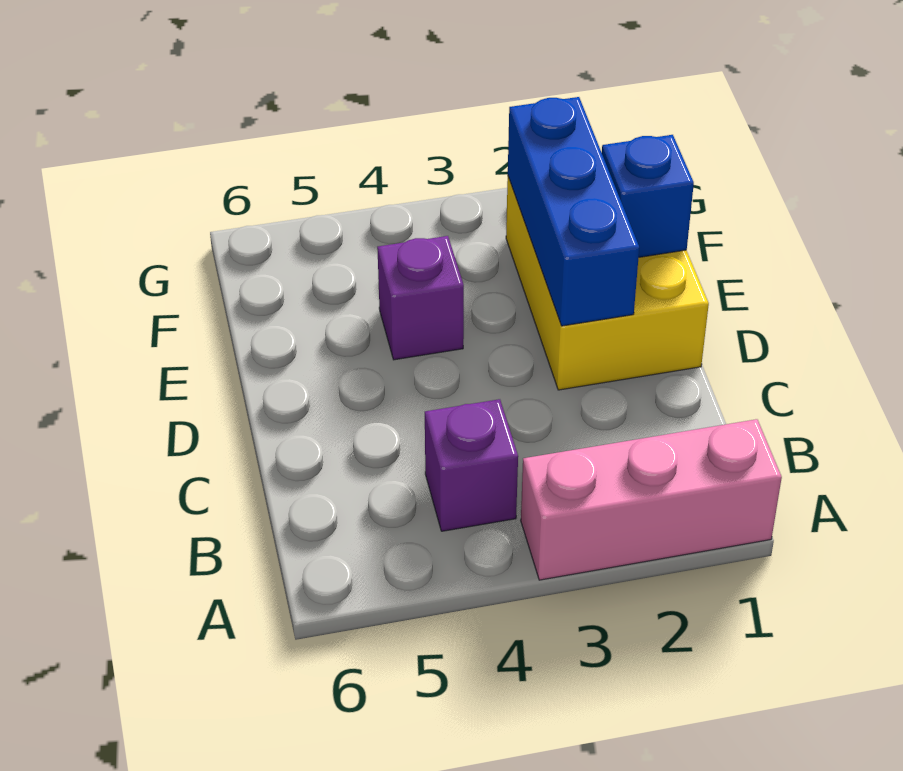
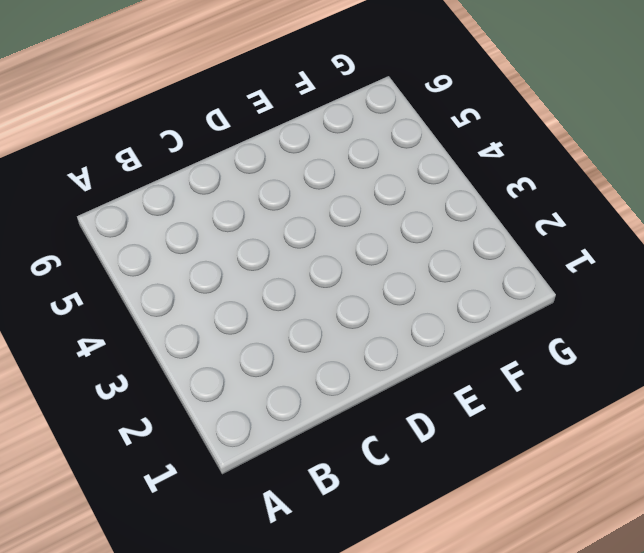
none -> pink 1x3 brick [521,419,782,580]
none -> purple 1x1 brick [425,399,518,531]

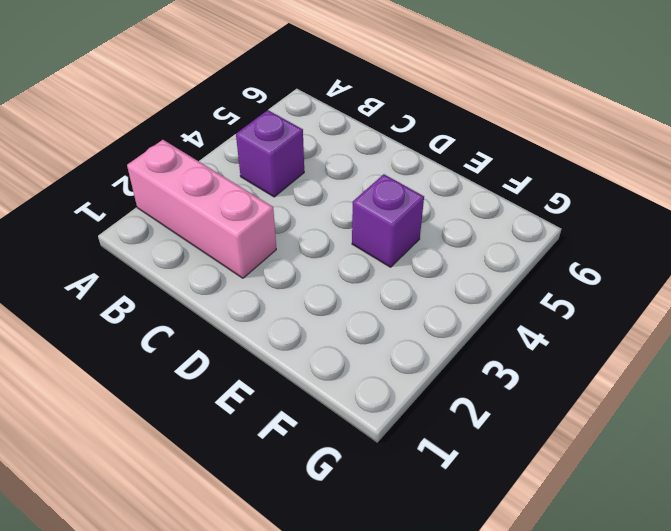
pink 1x3 brick [127,140,276,278] -> pink 1x3 brick turned to [521,419,782,580]
none -> yellow 2x3 brick [506,177,709,390]
none -> blue 1x3 brick [508,97,639,326]

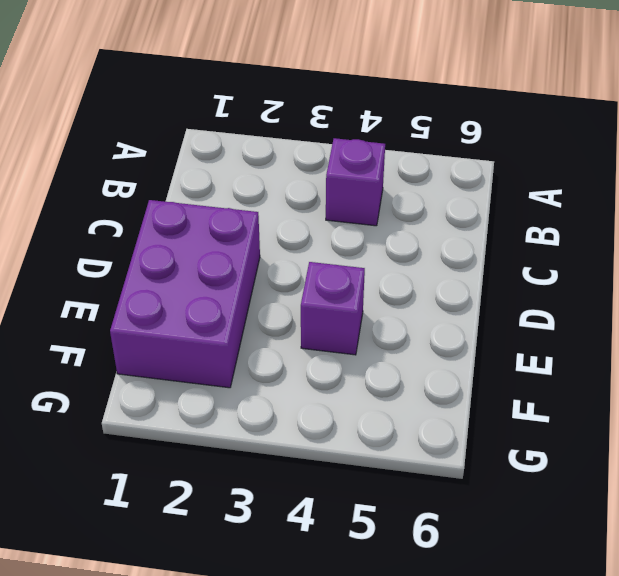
purple 2x3 brick [110,200,260,388] -> yellow 2x3 brick [506,177,709,390]
none -> pink 1x3 brick [521,419,782,580]
none -> blue 1x3 brick [508,97,639,326]

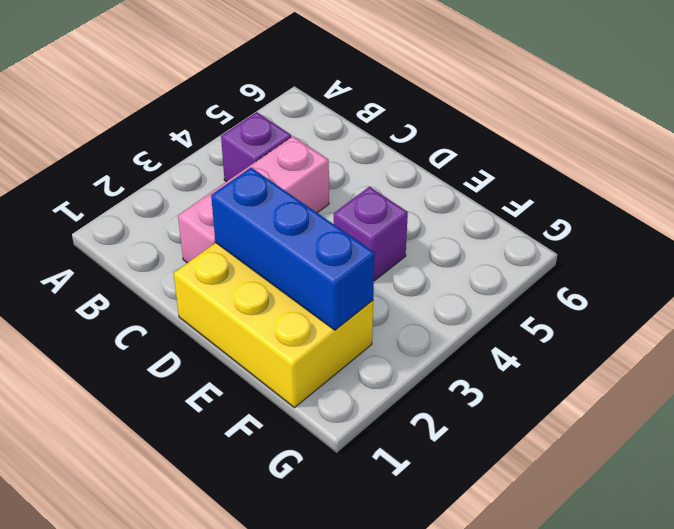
pink 1x3 brick [178,136,329,263] -> pink 1x3 brick moved to [521,419,782,580]
none -> blue 1x1 brick [602,135,694,257]

